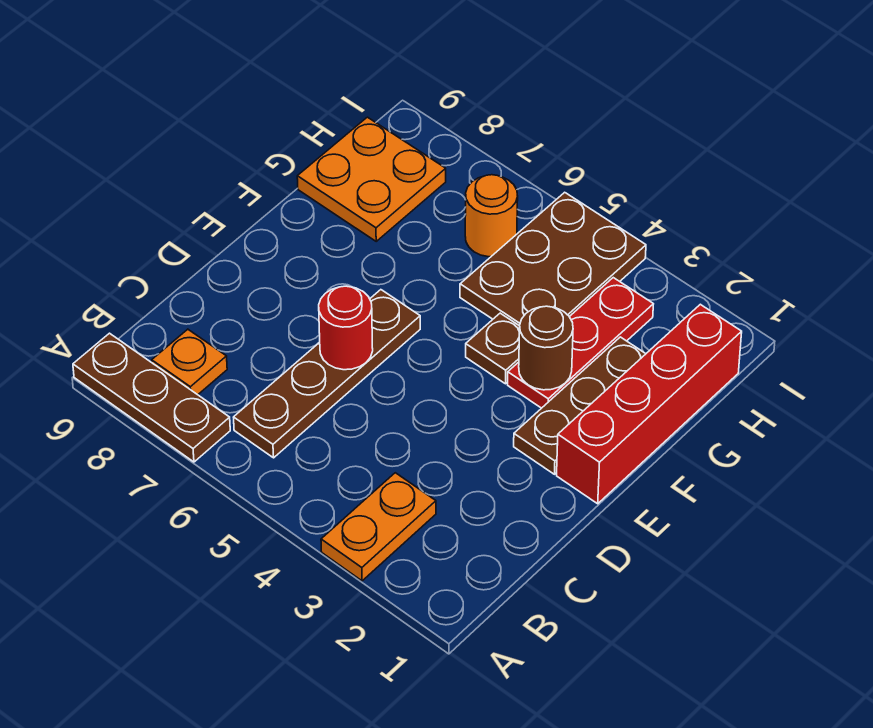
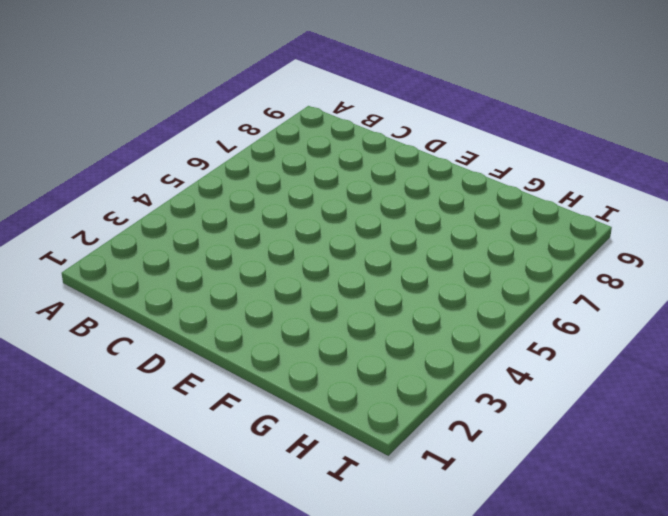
none -> orange 1x2 plate [321,473,436,581]
none -> brown 1x3 plate [73,333,230,462]
none -> brown 1x4 plate [234,290,420,458]

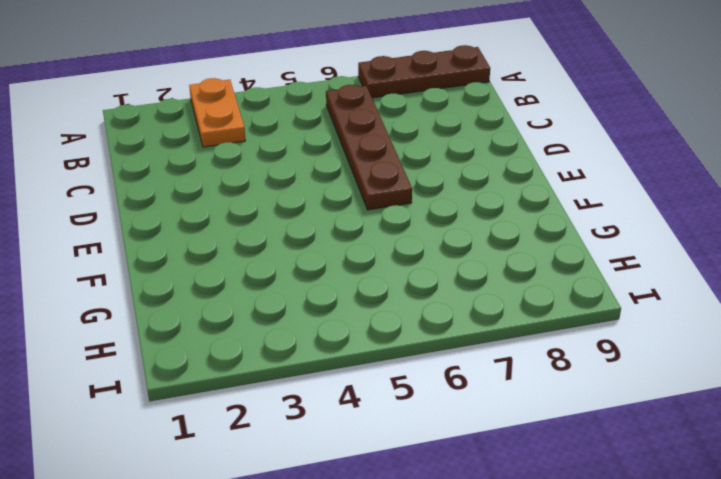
none -> orange 1x1 plate [152,329,227,395]
none -> red 1x4 brick [557,304,742,504]
none -> brown 1x3 plate [514,337,646,474]

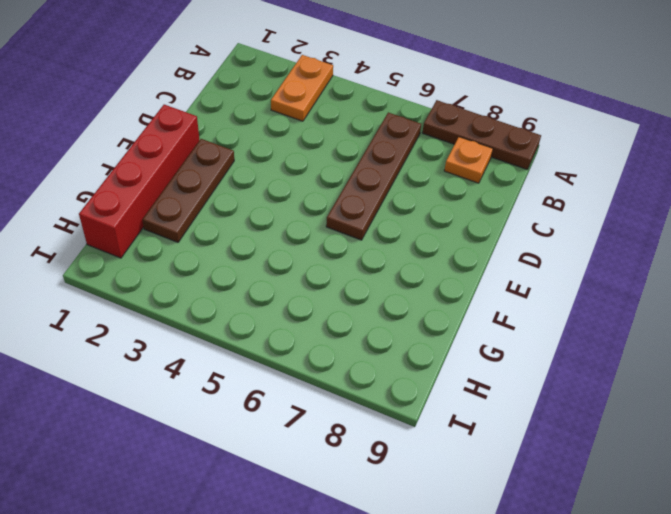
none -> red 1x3 plate [508,278,653,408]
none -> brown 1x1 plate [466,313,520,384]
none -> brown 2x3 plate [460,192,646,326]

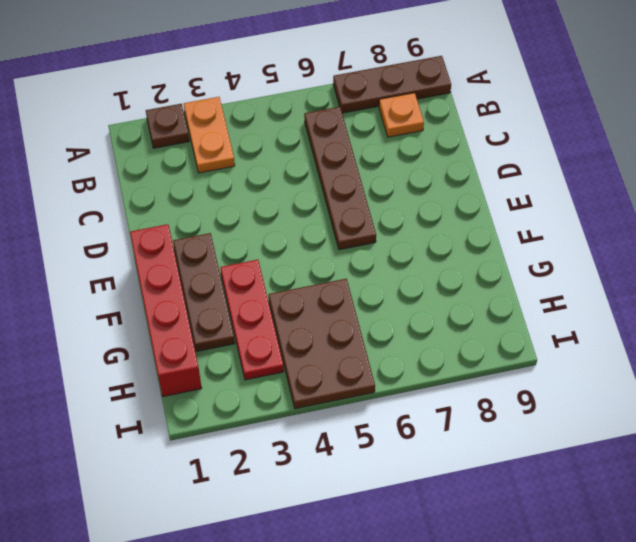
brown 1x1 plate [146,104,189,148] -> brown 1x1 plate moved to [466,313,520,384]
none -> orange 2x2 plate [297,117,446,241]
none -> orange 1x1 round brick [465,175,518,257]
none -> red 1x1 round brick [319,286,373,370]

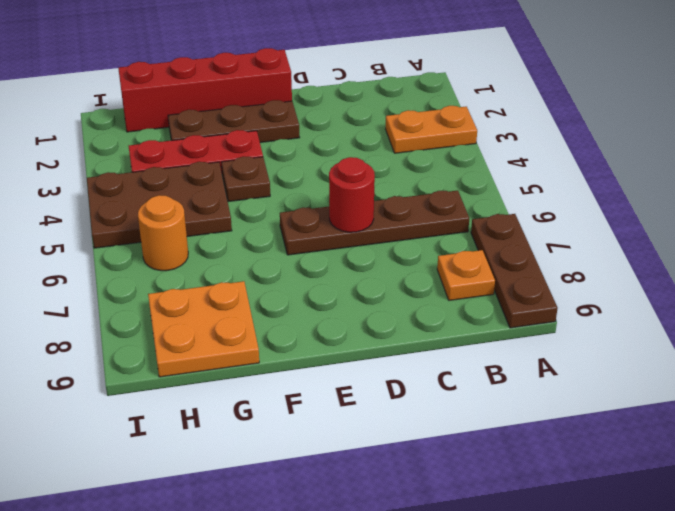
none -> brown 1x1 round brick [519,306,573,390]

